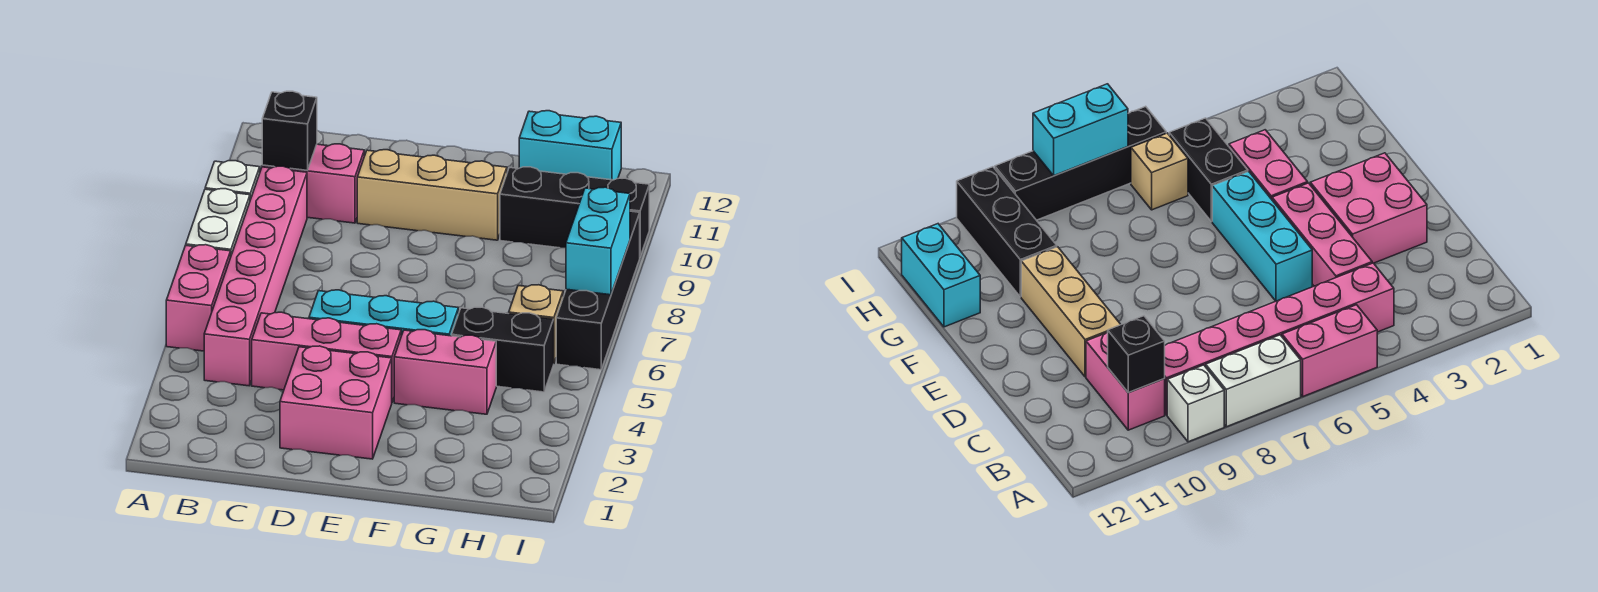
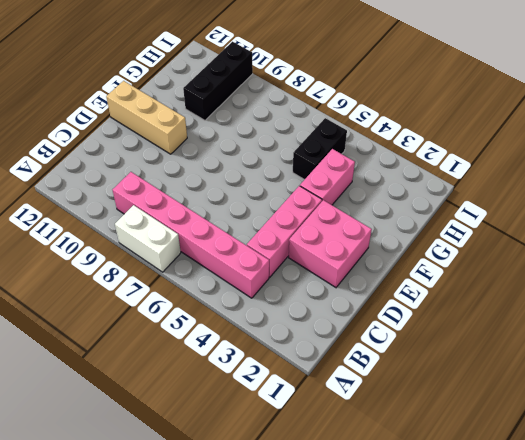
tan 1x3 brick [106,81,187,154] -> tan 1x3 brick turned to [357,150,507,240]
none -> pink 1x2 brick [166,245,231,351]
none -> white 1x1 brick [205,161,260,200]
none -> pink 1x2 brick [262,144,364,223]

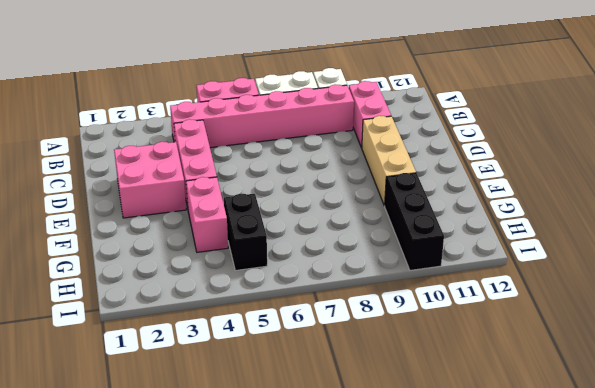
none -> cyan 1x3 brick [309,290,458,336]
none -> cyan 1x2 brick [519,111,621,180]
none -> tan 1x1 brick [509,285,563,363]

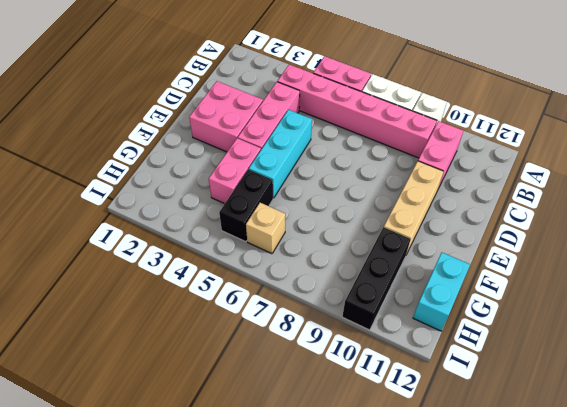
none -> black 1x4 brick [556,211,640,370]
none -> black 1x1 brick [262,91,317,170]
none -> cyan 1x2 brick [566,187,630,295]

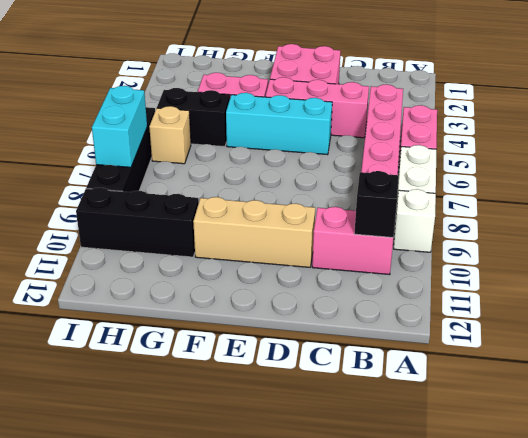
none -> cyan 1x2 brick [519,111,621,180]

